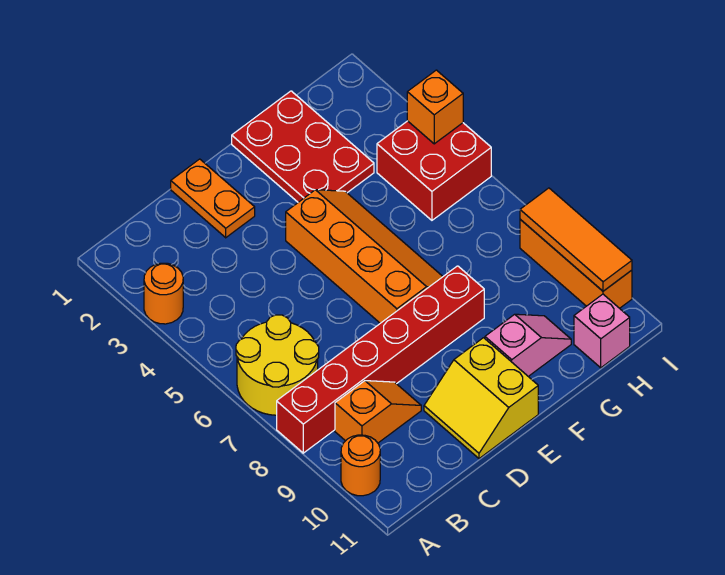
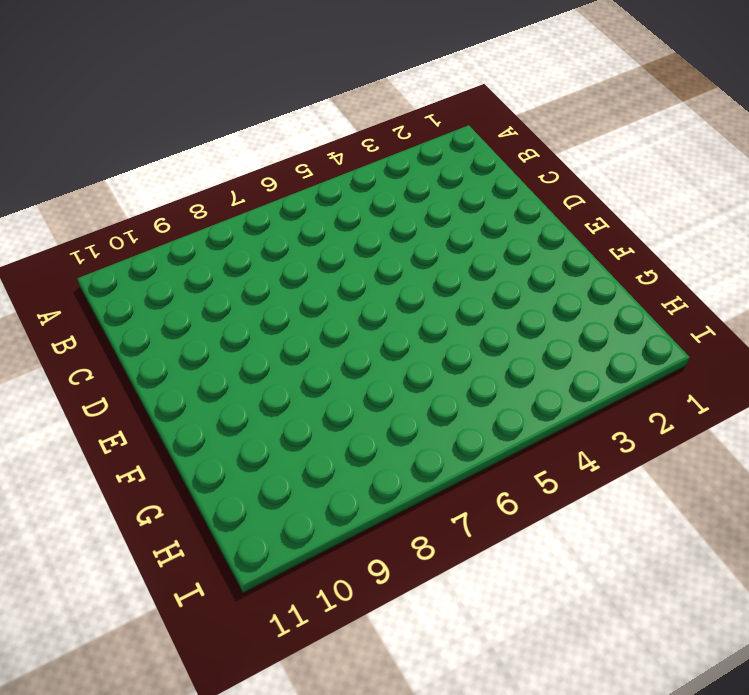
none -> orange 1x1 round brick [144,263,183,324]
none -> yellow 2x2 round brick [236,315,319,415]
none -> red 1x6 brick [277,266,484,453]

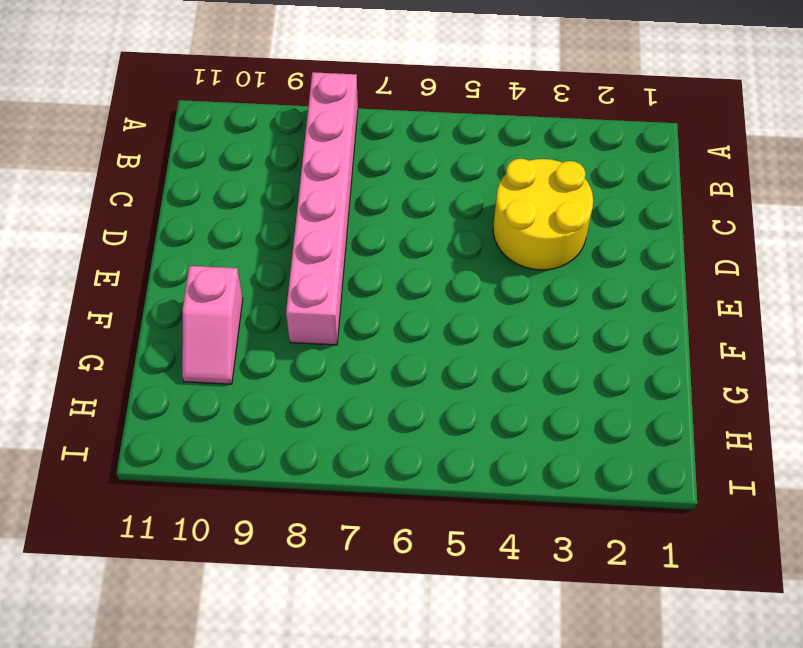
pink 1x6 brick [286,72,358,345] -> red 1x6 brick [277,266,484,453]
yellow 2x2 round brick [493,159,593,270] -> yellow 2x2 round brick moved to [236,315,319,415]
none -> orange 1x1 round brick [144,263,183,324]
none -> orange 1x1 round brick [341,435,380,496]
none -> orange 1x2 slope [335,381,421,443]

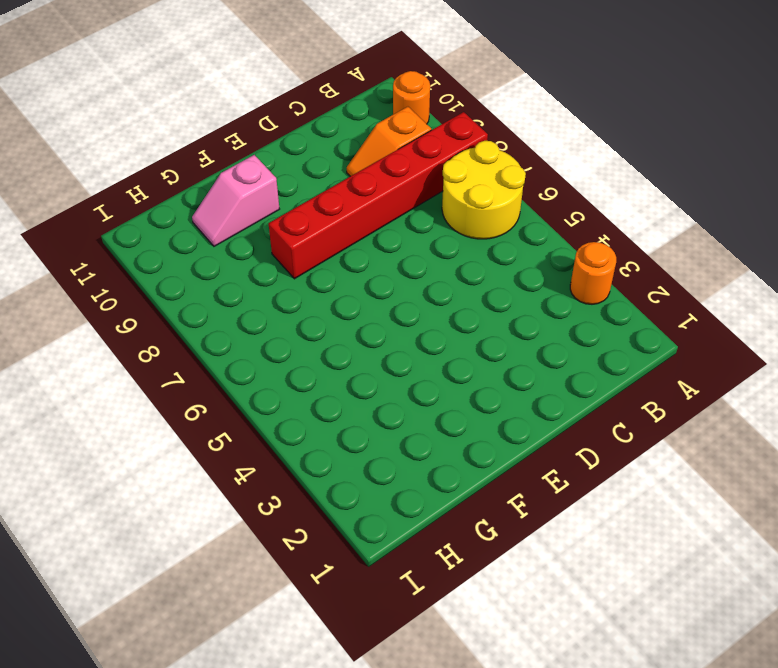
none -> orange 1x2 plate [171,159,255,238]
none -> yellow 2x2 slope [424,338,538,459]
none -> orange 2x4 slope [286,190,443,323]

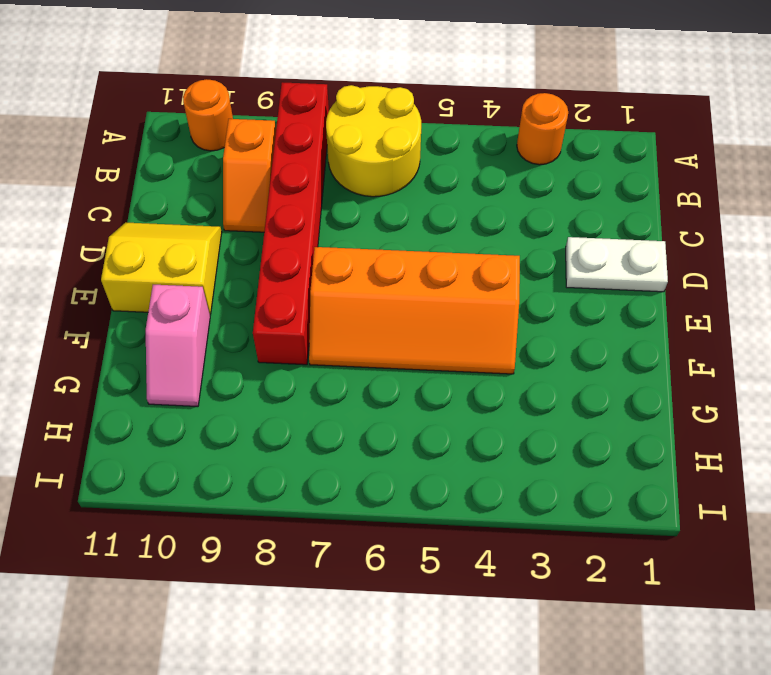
white 1x2 plate [566,237,668,292] -> orange 1x2 plate [171,159,255,238]
none -> red 2x3 plate [232,91,374,202]
none -> red 2x2 brick [377,121,491,220]
none -> pink 1x1 brick [574,294,630,368]

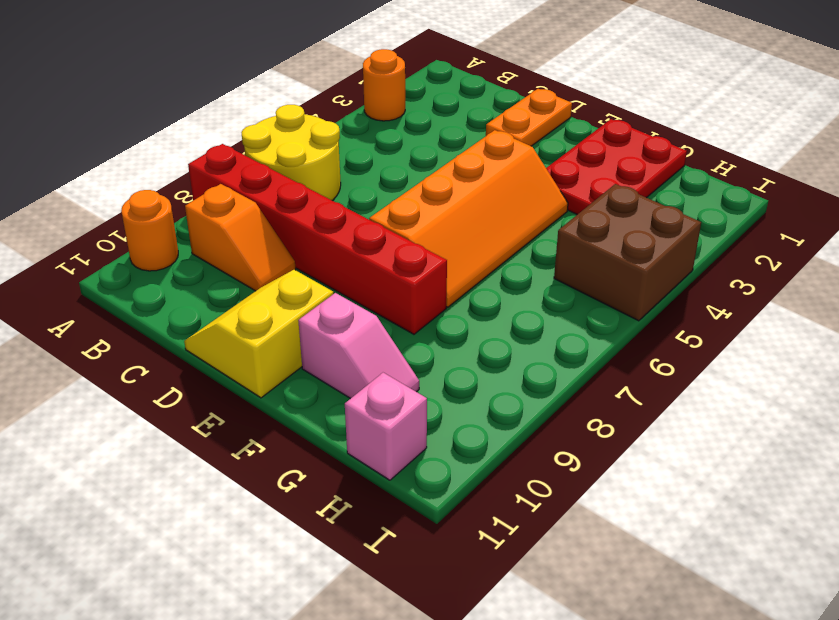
brown 2x2 brick [554,184,701,321] -> red 2x2 brick [377,121,491,220]
none -> orange 1x3 brick [520,219,632,308]
none -> orange 1x1 brick [407,70,463,144]
none -> orange 1x3 tile [520,188,632,291]

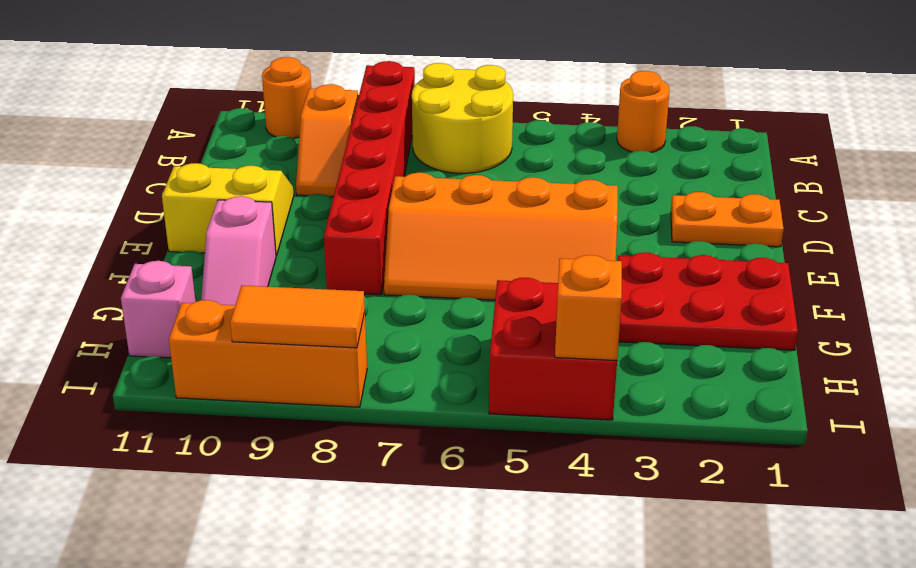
orange 1x2 tile [230,285,365,348] -> orange 1x3 tile [520,188,632,291]

